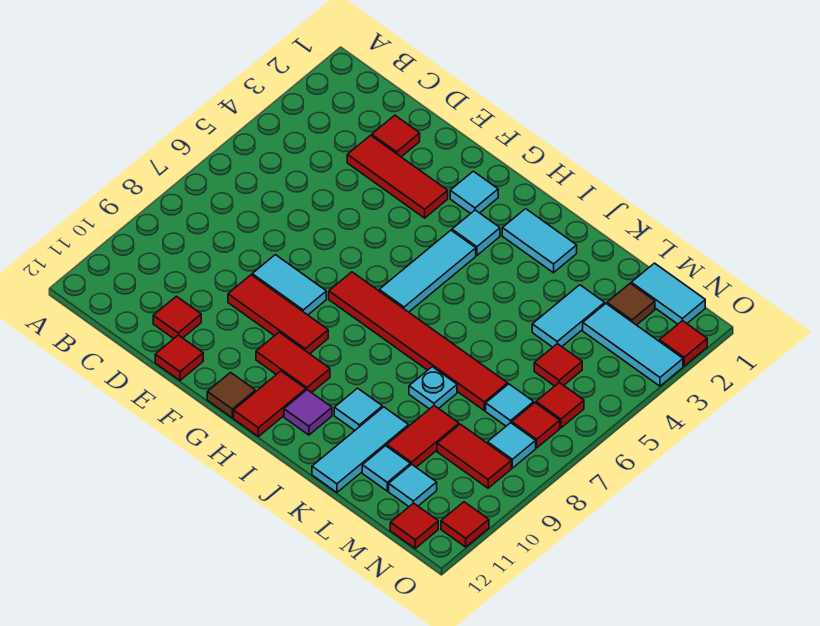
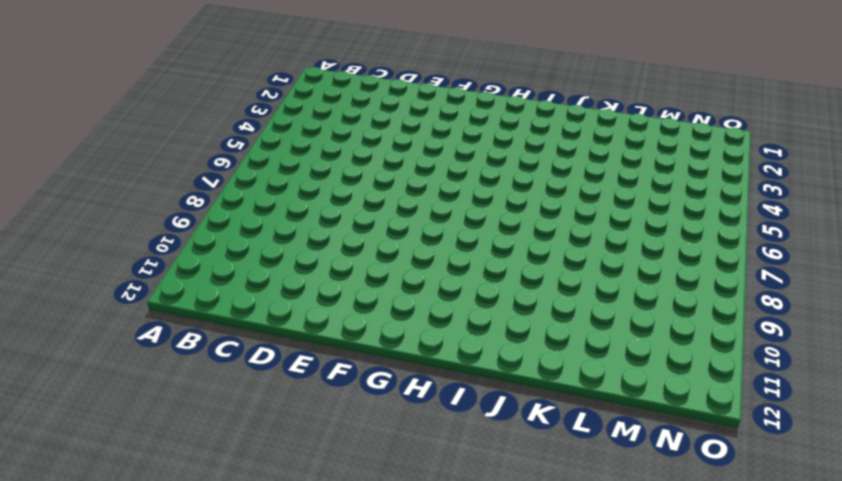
none -> red 1x1 tile [372,115,420,157]
none -> red 1x3 tile [347,135,448,218]
none -> red 1x1 tile [153,296,201,339]
none -> cyan 1x2 tile [252,255,326,315]

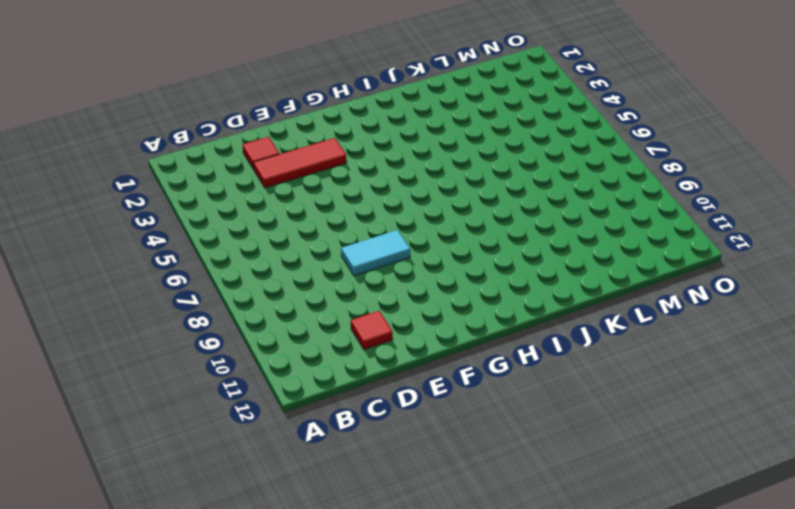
none -> red 1x3 tile [228,275,328,354]
none -> red 1x1 tile [155,335,203,380]
none -> cyan 1x1 tile [450,171,498,214]
none -> red 1x6 tile [329,272,508,411]

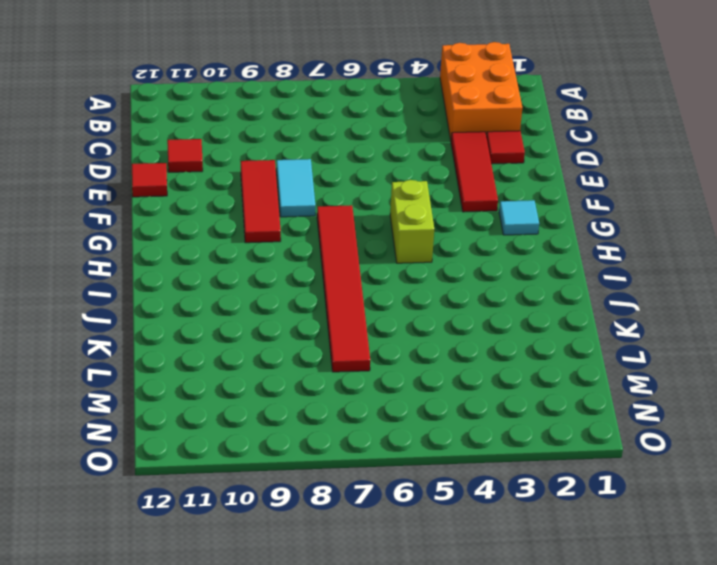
orange 2x3 brick [440,42,522,140] -> none
lime 1x2 brick [390,180,434,263] -> cyan 1x3 tile [379,230,476,312]
none -> red 1x2 tile [256,332,330,393]
none -> brown 1x1 tile [207,372,255,418]
none -> cyan 1x1 tile [452,210,500,255]
none -> red 1x2 tile [234,371,306,436]

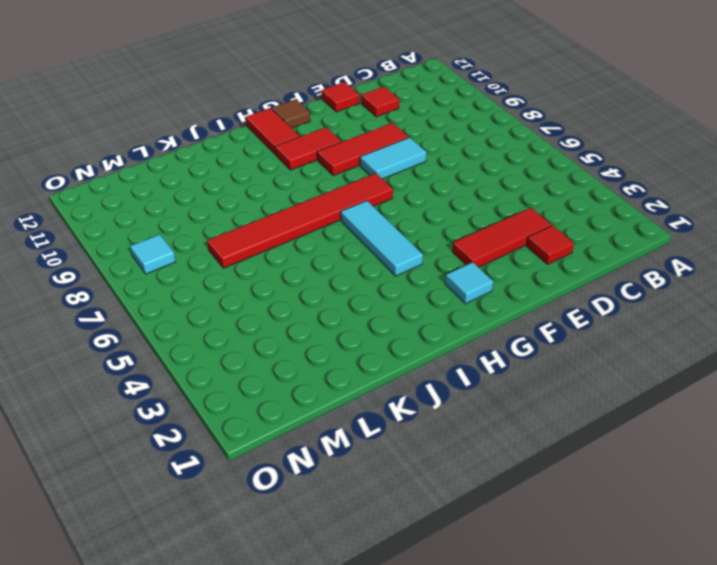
none -> cyan 1x1 tile [452,210,500,255]
none -> cyan 1x2 tile [502,209,577,273]
none -> purple 1x1 tile [284,390,332,435]
none -> cyan 1x1 tile [334,388,382,430]

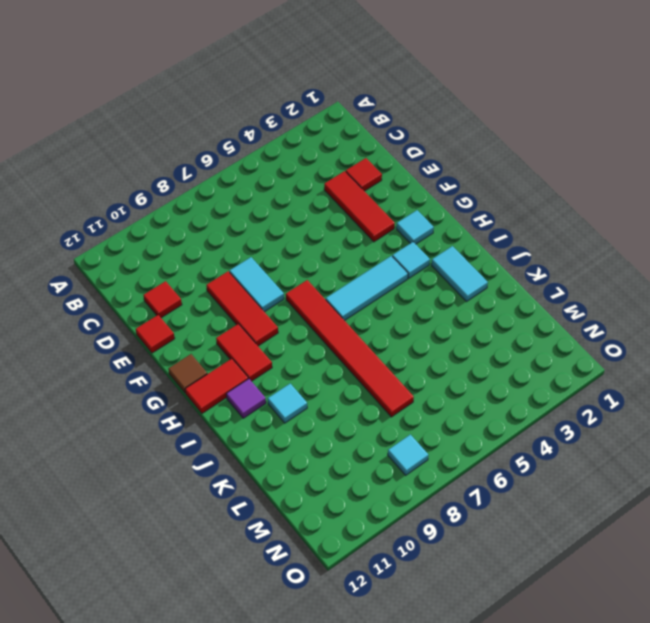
none -> cyan 1x1 plate [409,367,457,409]
none -> cyan 1x3 tile [312,407,409,492]
none -> cyan 1x2 tile [532,285,605,347]
none -> red 1x2 tile [387,406,459,467]

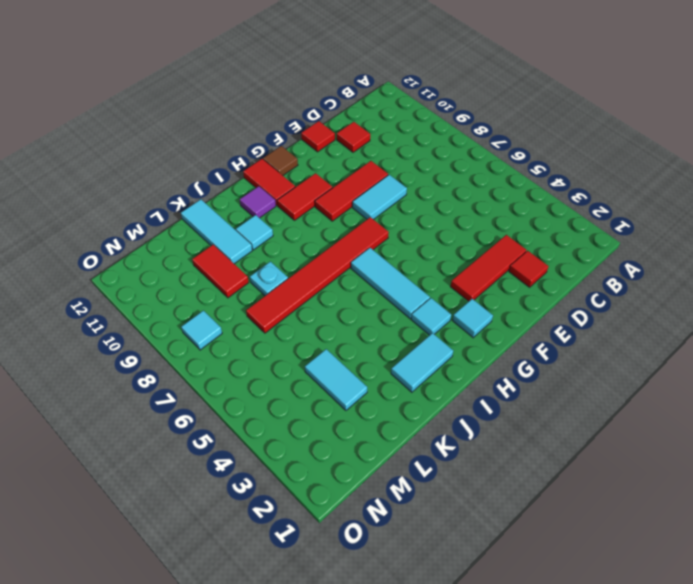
none -> cyan 1x1 tile [362,446,410,491]
none -> cyan 1x2 tile [631,263,705,324]
none -> brown 1x1 tile [607,283,655,325]
none -> cyan 1x3 tile [583,304,683,386]

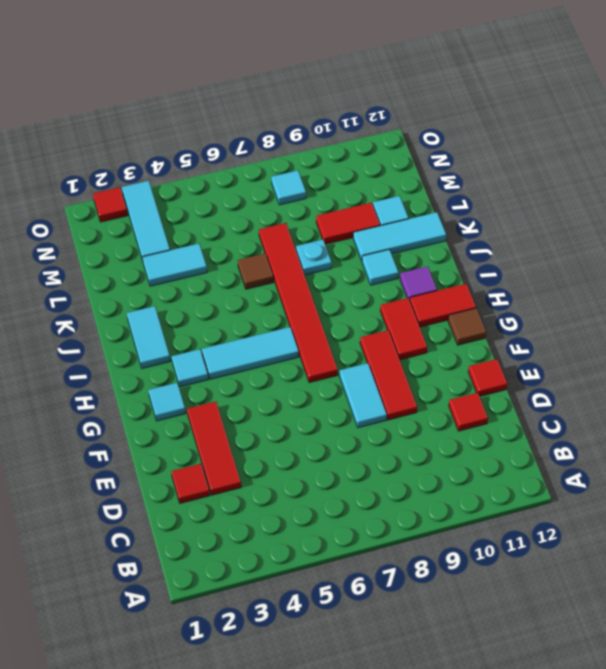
brown 1x1 tile [238,253,273,289] -> brown 1x1 tile moved to [607,283,655,325]
none -> cyan 1x2 tile [631,263,705,324]
none -> red 1x1 tile [534,344,582,386]
none -> cyan 1x1 tile [486,384,534,426]
none -> red 1x2 tile [437,424,511,488]

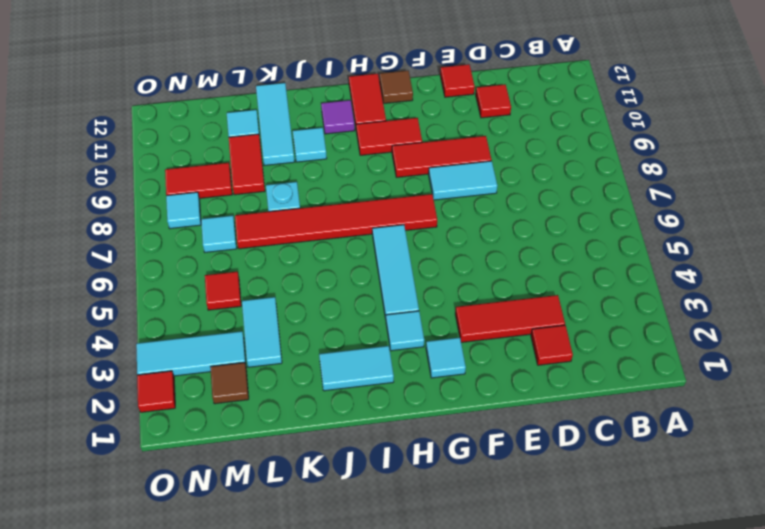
none -> cyan 1x2 tile [631,263,705,324]
none -> cyan 1x1 tile [389,464,437,506]
none -> red 1x1 tile [536,383,584,428]
none -> red 1x1 tile [512,403,560,448]

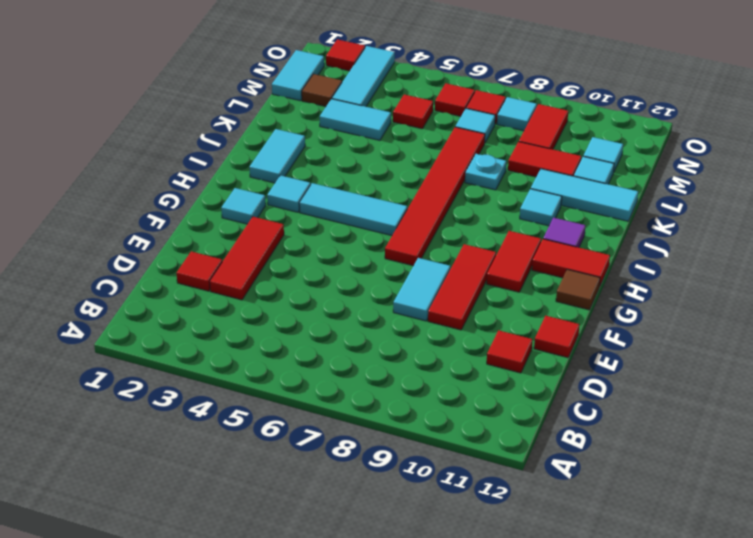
none -> red 1x1 tile [390,503,438,548]
none -> red 1x1 tile [441,502,489,547]

